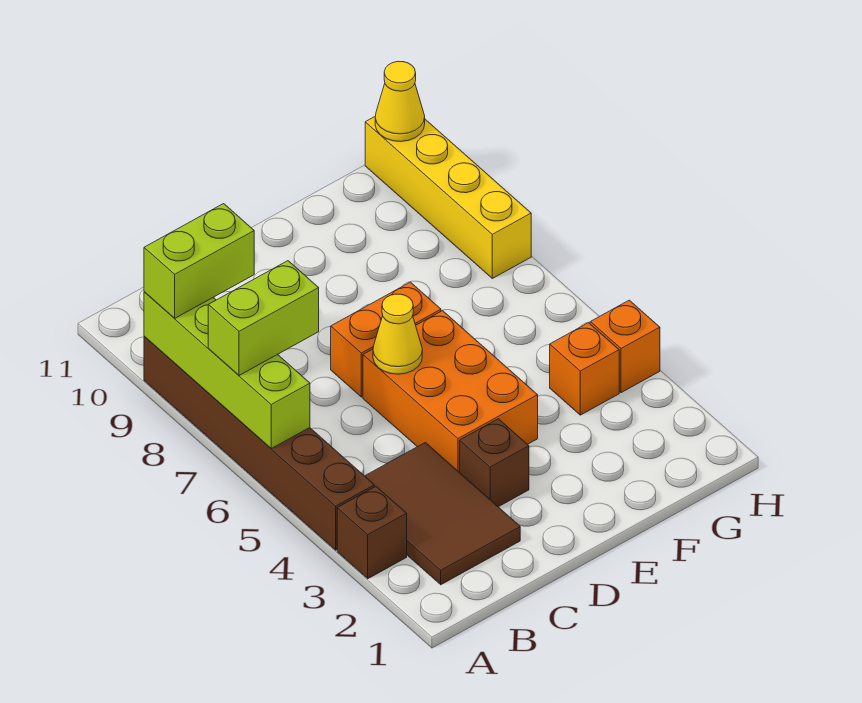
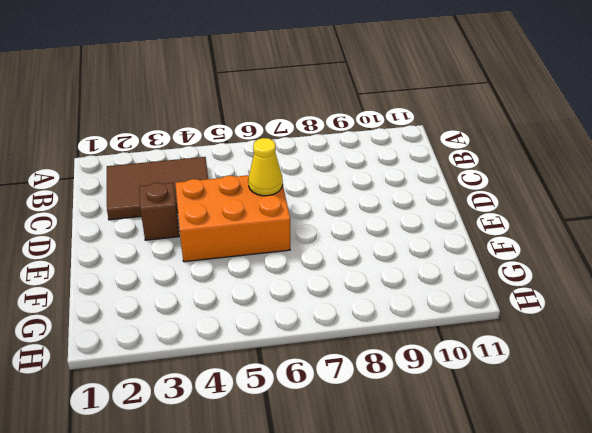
none -> brown 1x1 brick [337,486,407,579]
none -> brown 1x6 brick [144,336,374,550]
none -> orange 1x2 brick [331,282,441,397]

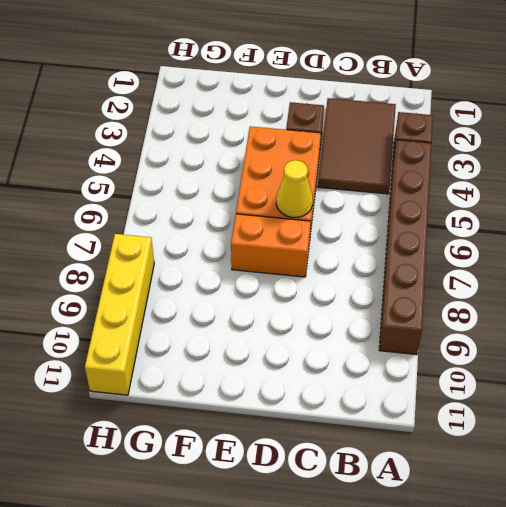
none -> orange 1x1 brick [550,323,619,415]
none -> orange 1x1 brick [590,300,660,393]
none -> lime 1x4 brick [144,292,310,448]

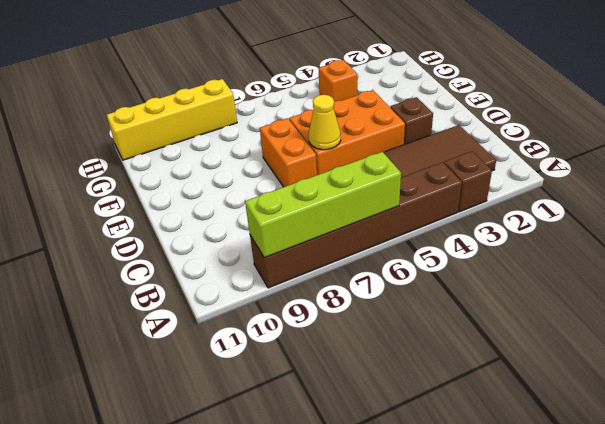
none -> orange 1x1 brick [590,300,660,393]
none -> yellow 1x1 cone [375,61,425,142]
none -> lime 1x2 brick [208,261,319,375]

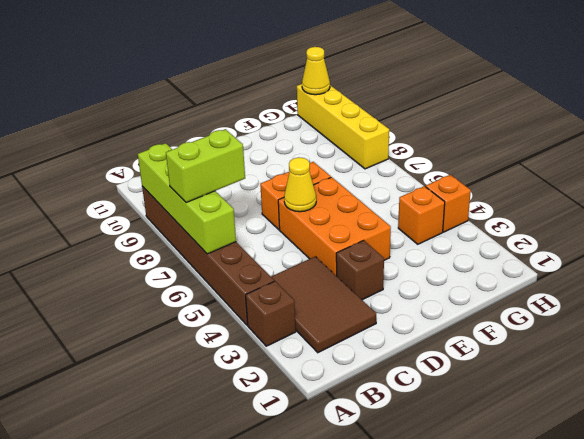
none -> lime 1x2 brick [144,204,254,318]

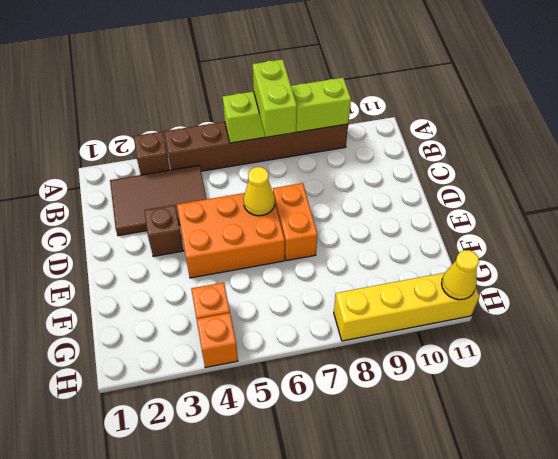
none -> lime 1x2 brick [144,204,254,318]

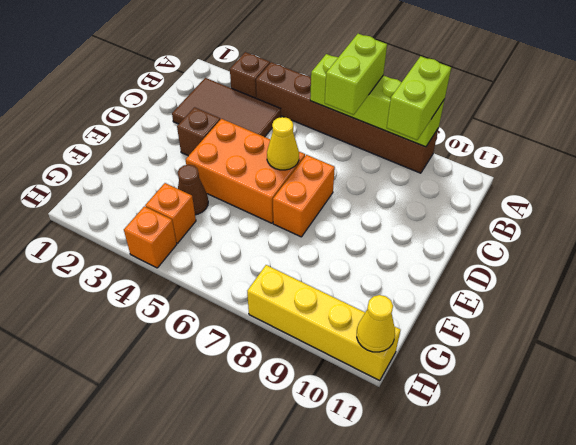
brown 1x1 cone [178,165,208,215] -> none

